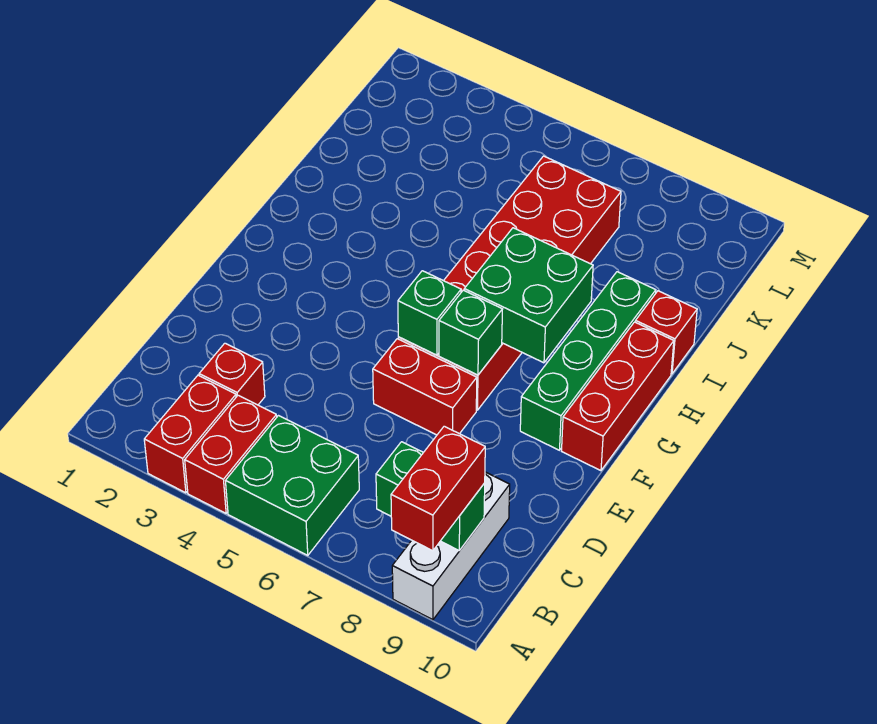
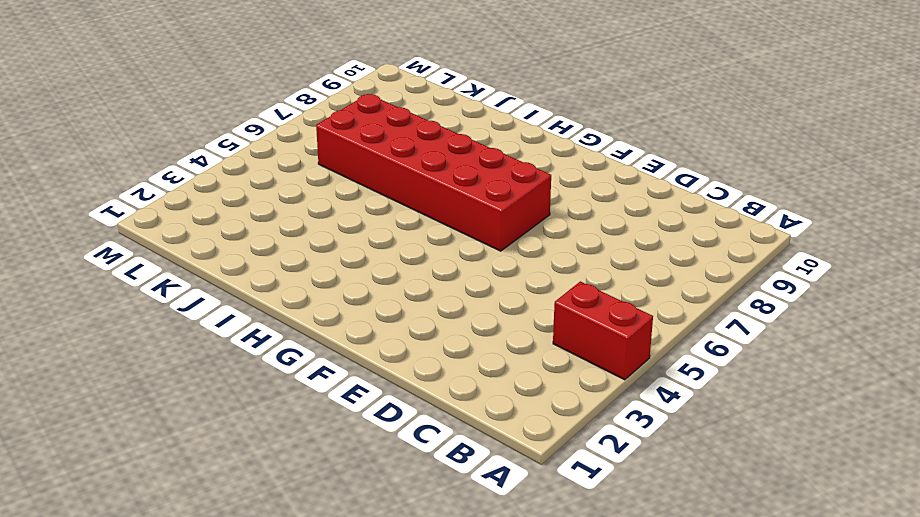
none -> red 1x2 brick [144,375,236,493]
none -> green 2x2 brick [226,416,359,555]
none -> white 1x3 brick [392,472,510,620]

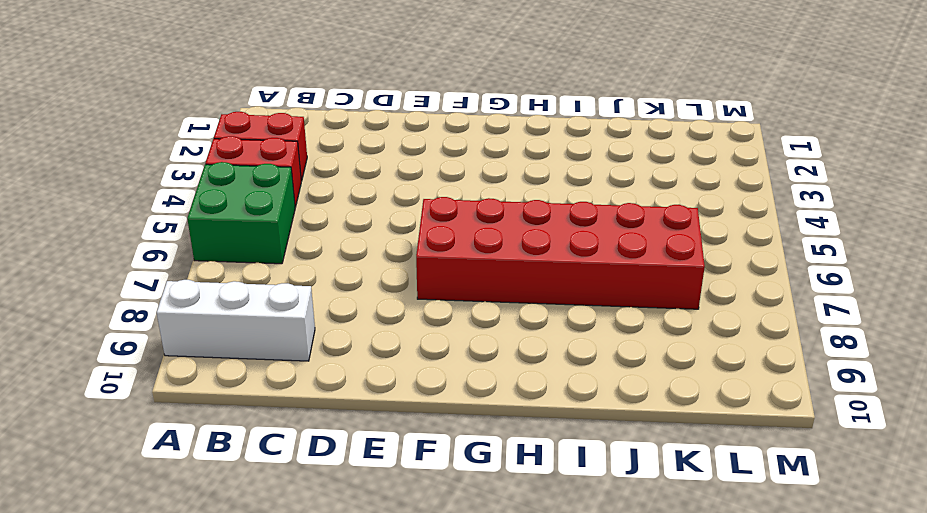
none -> red 1x1 brick [199,343,265,405]
none -> red 1x2 brick [373,339,477,435]
none -> green 1x4 brick [520,272,656,450]

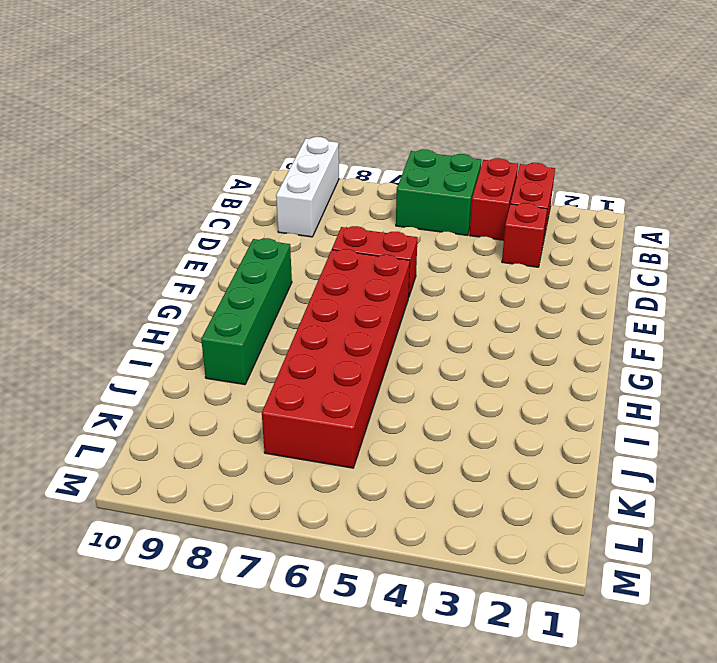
none -> red 1x3 brick [562,322,674,471]
none -> red 1x1 brick [635,291,697,374]
none -> green 1x2 brick [376,442,485,551]

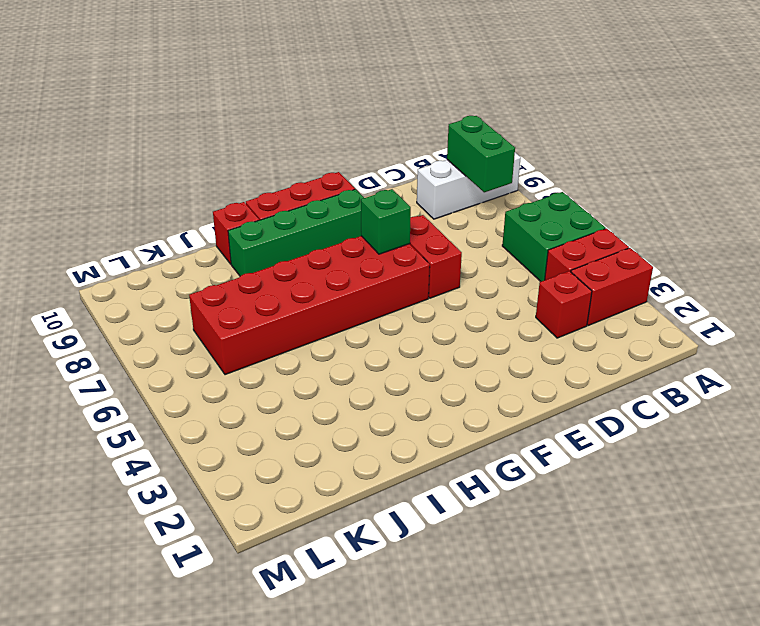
none -> green 1x1 brick [398,271,461,355]
none -> green 2x2 brick [464,228,593,363]
none -> red 1x2 brick [391,426,485,551]

